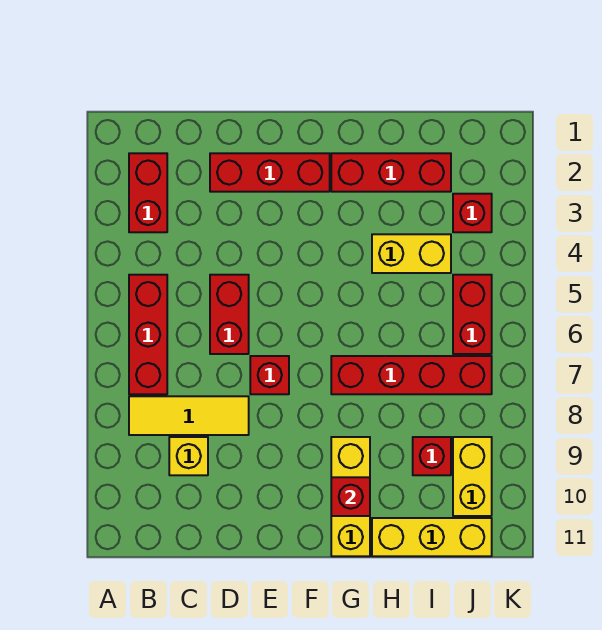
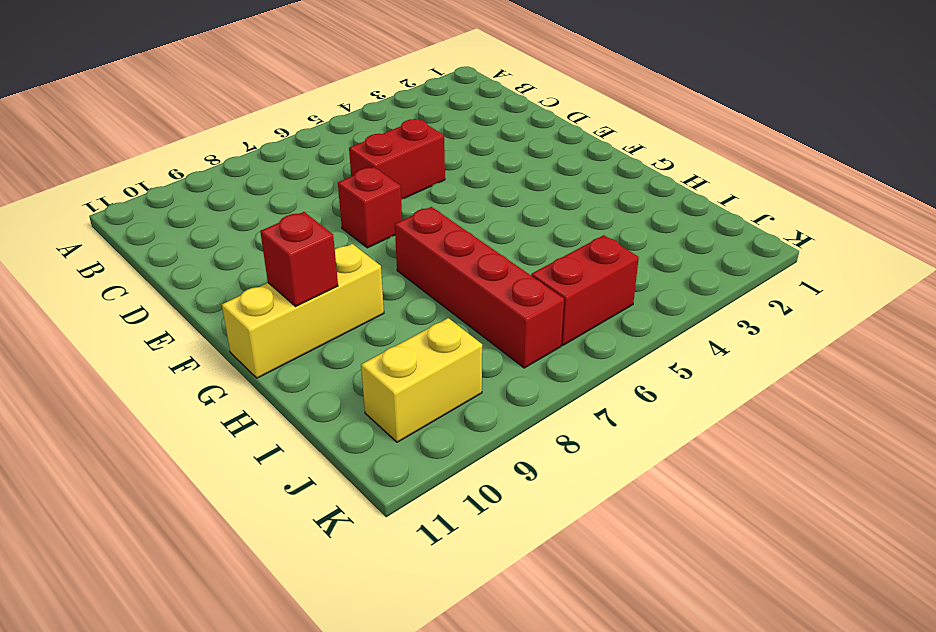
none -> red 1x2 brick [129,153,167,232]
none -> red 1x3 brick [129,275,167,394]
none -> yellow 1x3 tile [129,396,249,435]

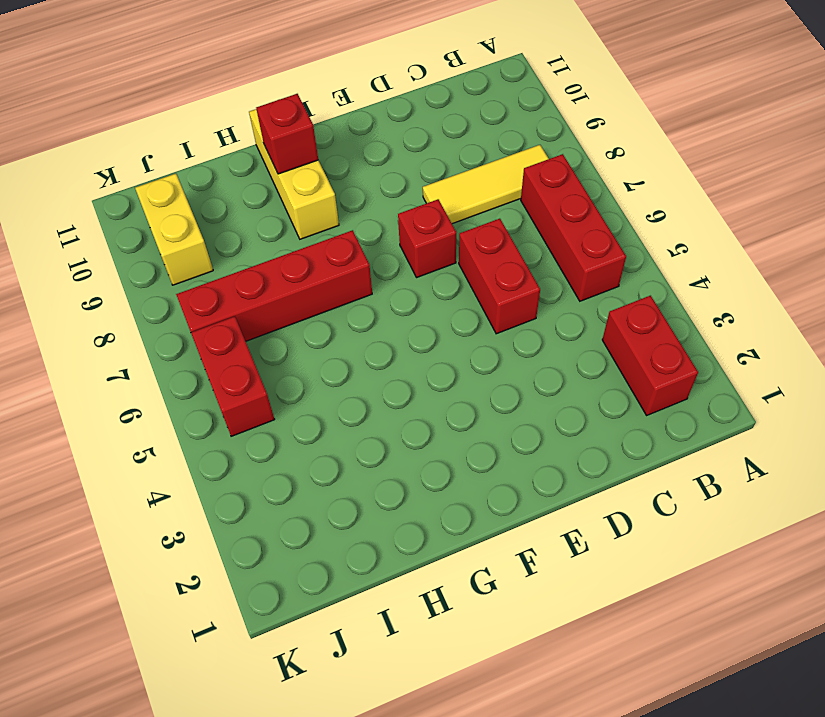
none -> yellow 1x1 brick [169,437,208,475]
none -> red 1x3 brick [210,153,330,192]
none -> red 1x3 brick [331,153,451,192]

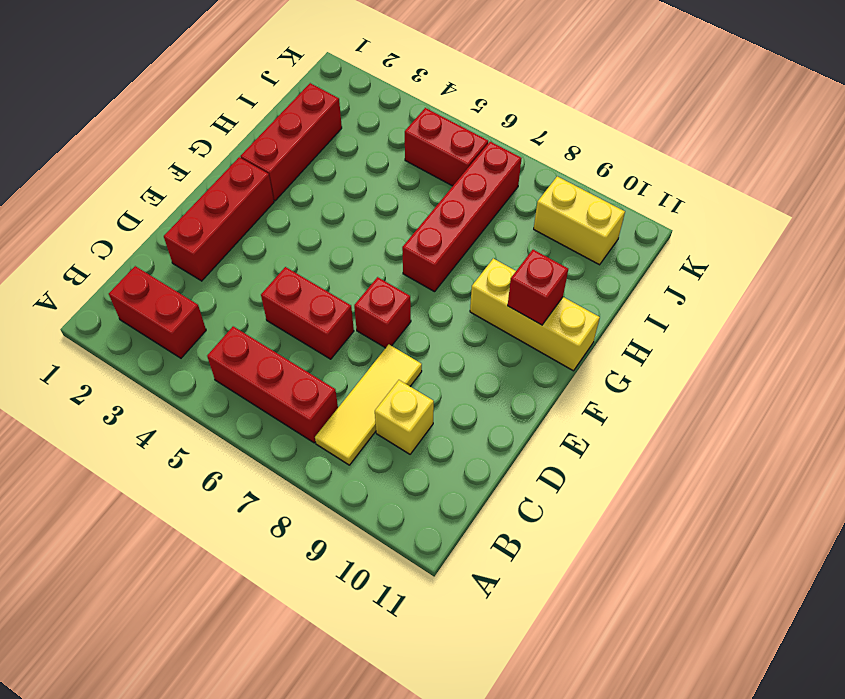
none -> yellow 1x2 brick [372,234,451,273]
none -> yellow 1x3 brick [372,518,492,556]
none -> red 1x1 brick [413,437,451,475]

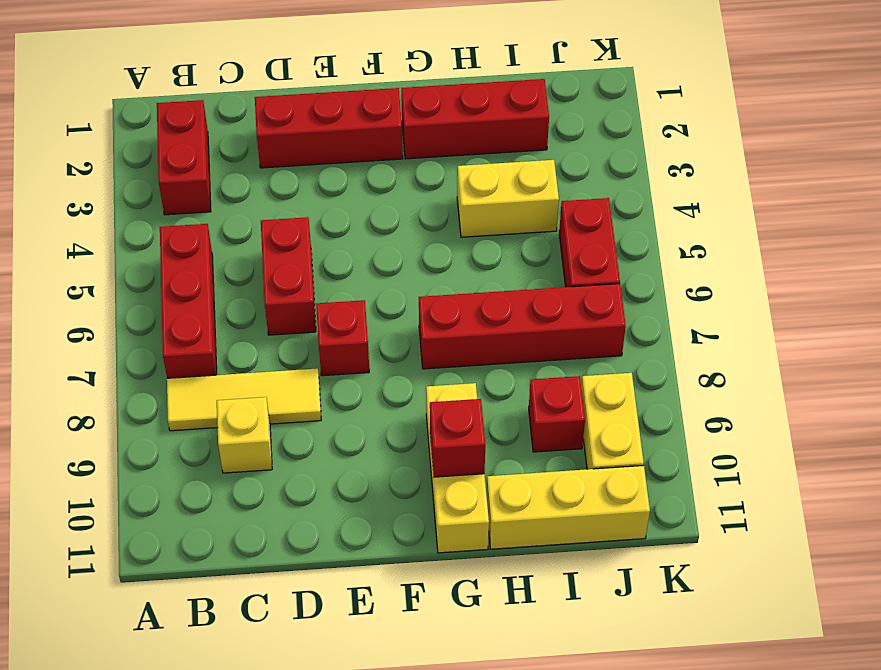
none -> red 1x1 brick [453,194,492,232]

